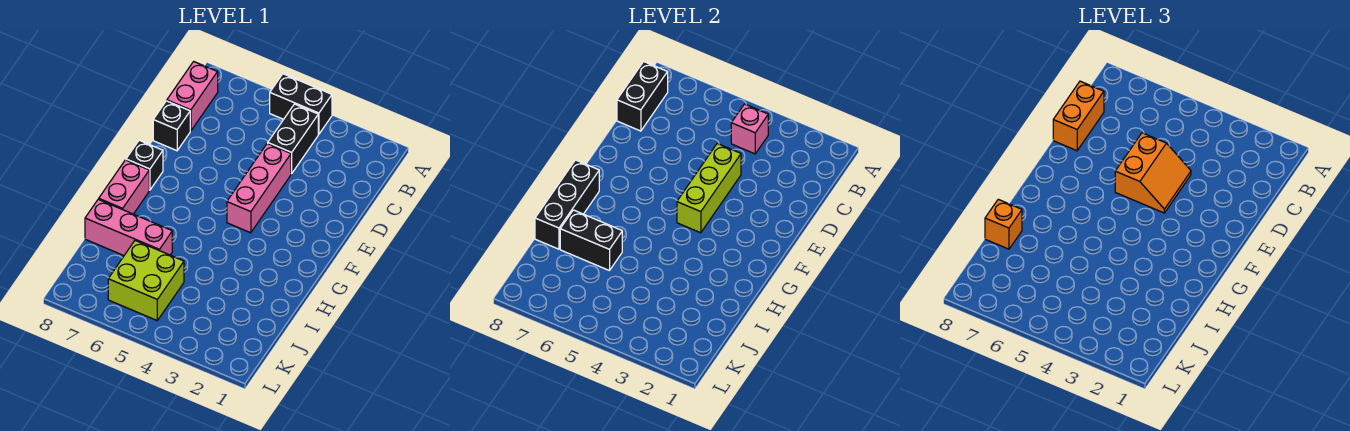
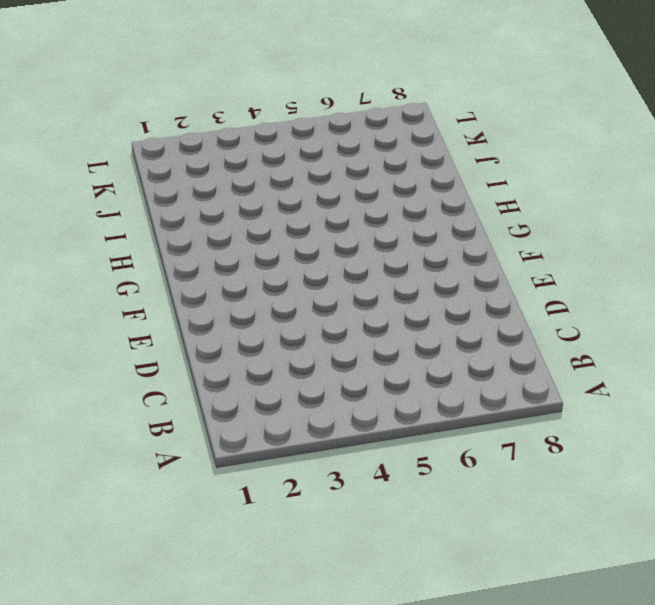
none -> black 1x2 brick [270,74,332,134]
none -> black 1x2 brick [268,104,318,174]
none -> pink 1x2 brick [167,62,218,131]

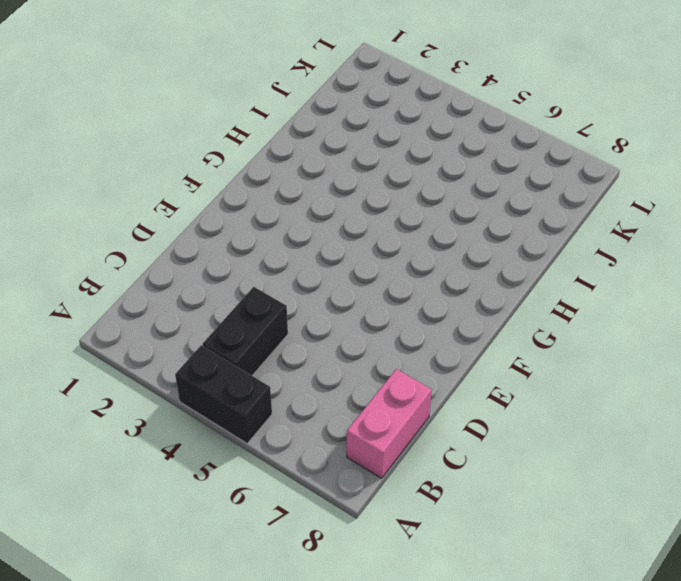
none -> pink 1x3 brick [227,143,291,233]
none -> black 1x1 brick [153,101,190,151]
none -> black 1x1 brick [126,140,163,190]

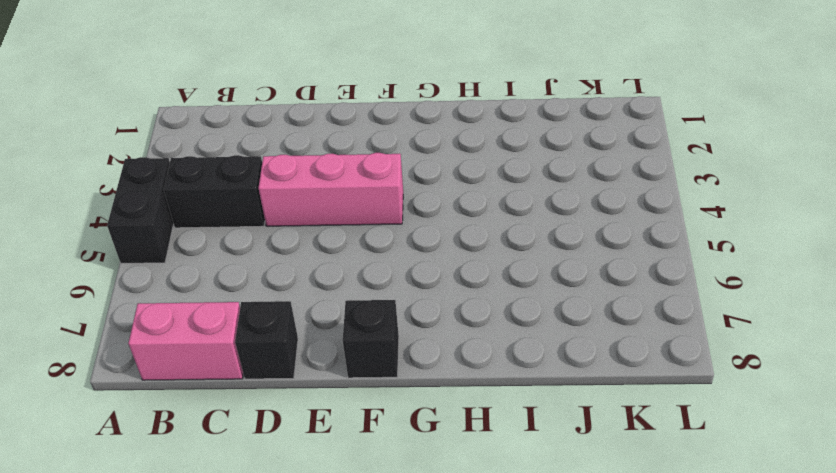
none -> pink 1x2 brick [99,160,149,214]
none -> pink 1x3 brick [85,199,172,256]
none -> lime 2x2 brick [108,241,184,320]

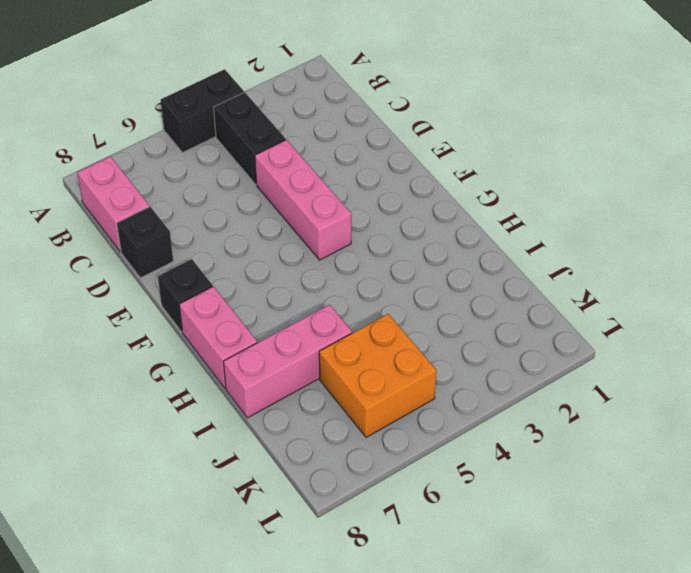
orange 2x2 brick [319,314,436,437] -> lime 2x2 brick [108,241,184,320]
none -> pink 1x1 brick [731,104,768,154]
none -> black 1x2 brick [617,62,668,131]
none -> lime 1x3 brick [677,144,741,233]

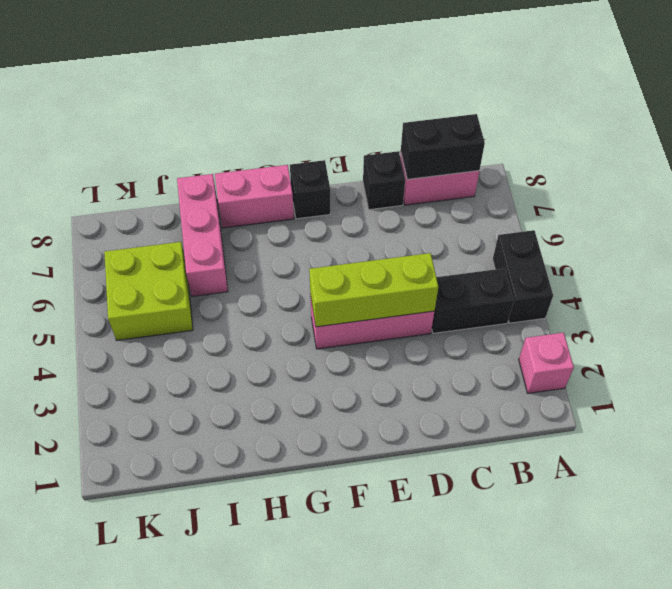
pink 1x1 brick [519,333,574,393] -> pink 1x1 brick moved to [731,104,768,154]
none -> black 1x3 brick [535,160,599,249]
none -> black 1x2 brick [560,210,622,271]
none -> orange 1x2 brick [1053,81,1104,151]

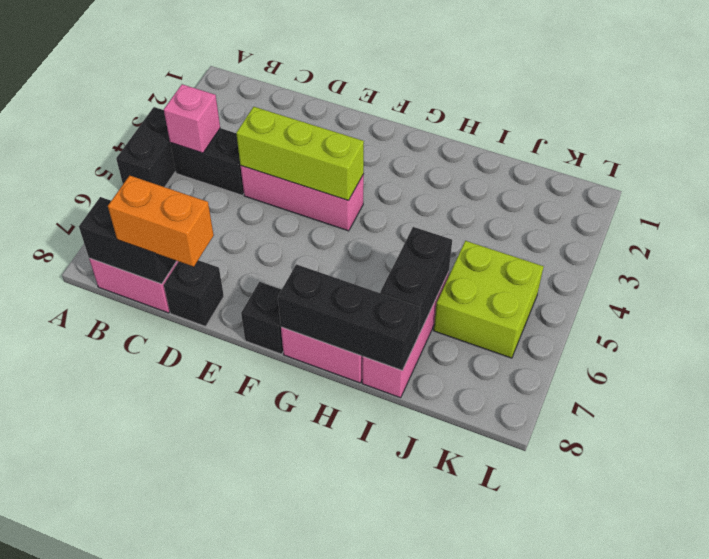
none -> orange 2x2 slope [1115,133,1191,213]
none -> orange 1x1 brick [985,199,1022,249]

